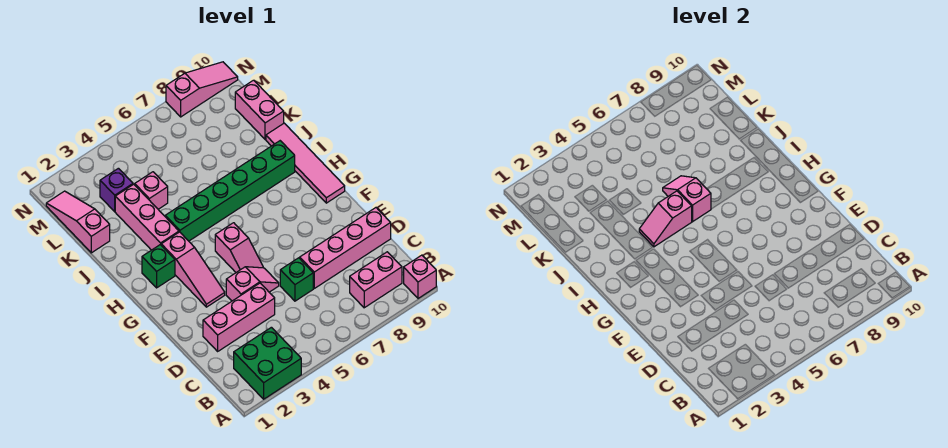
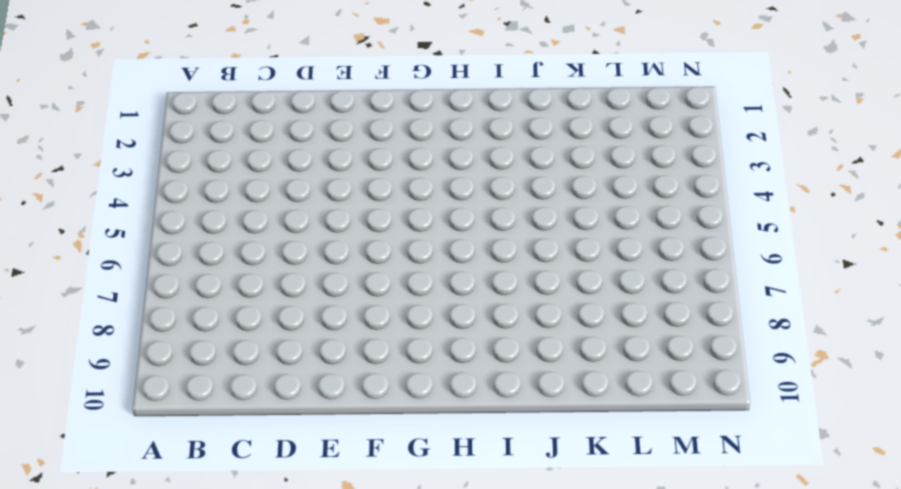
none -> green 2x2 brick [234,327,301,399]
none -> pink 1x1 brick [404,255,436,298]
none -> pink 1x2 brick [350,252,402,308]

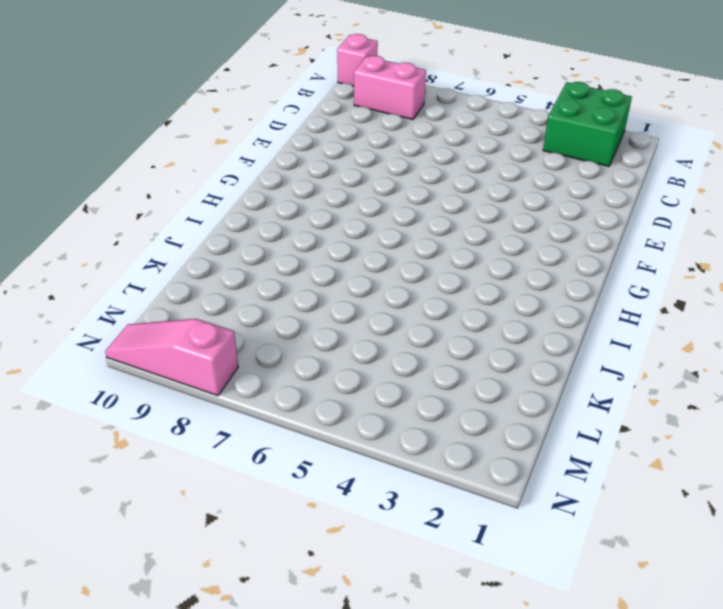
none -> pink 1x3 brick [203,283,275,351]
none -> green 1x1 brick [280,258,313,301]
none -> pink 1x4 brick [300,208,391,288]

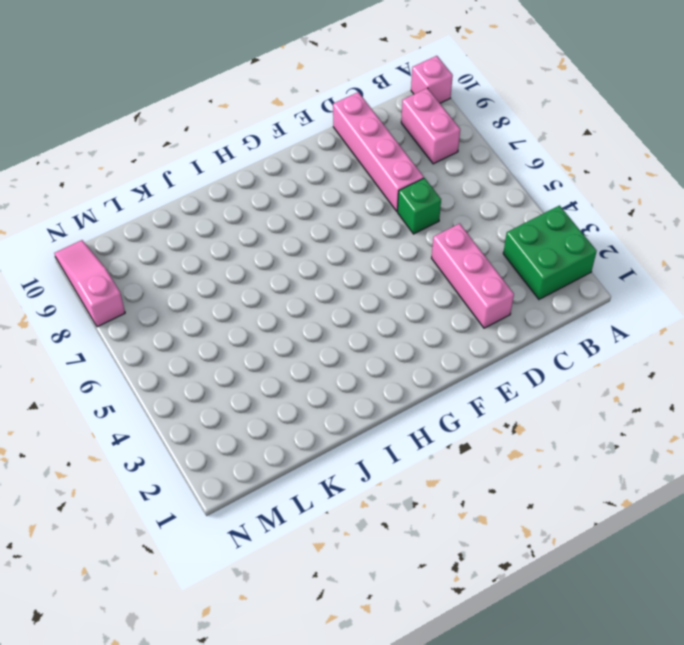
none -> pink 1x2 slope [226,267,279,301]
none -> pink 1x3 slope [161,232,225,307]
none -> pink 1x2 slope [215,223,263,272]

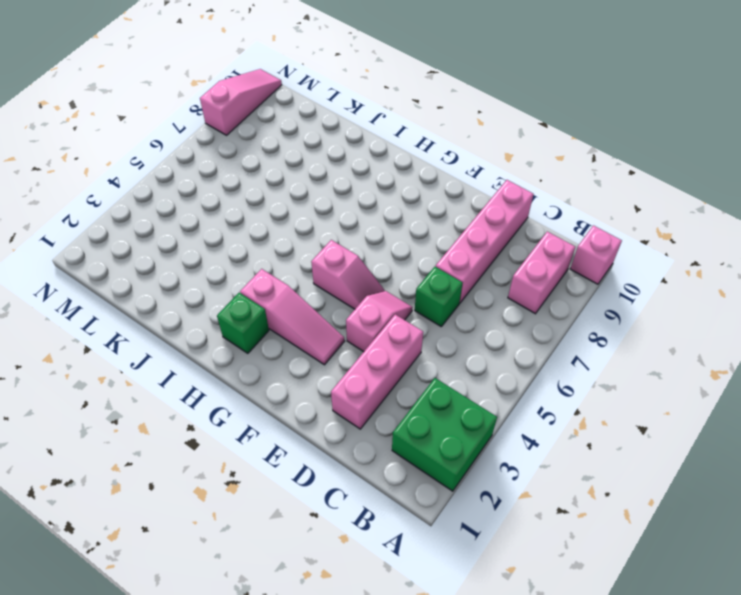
none -> pink 1x4 tile [266,123,345,203]
none -> pink 1x3 brick [115,184,179,250]
none -> green 1x6 brick [165,141,295,241]

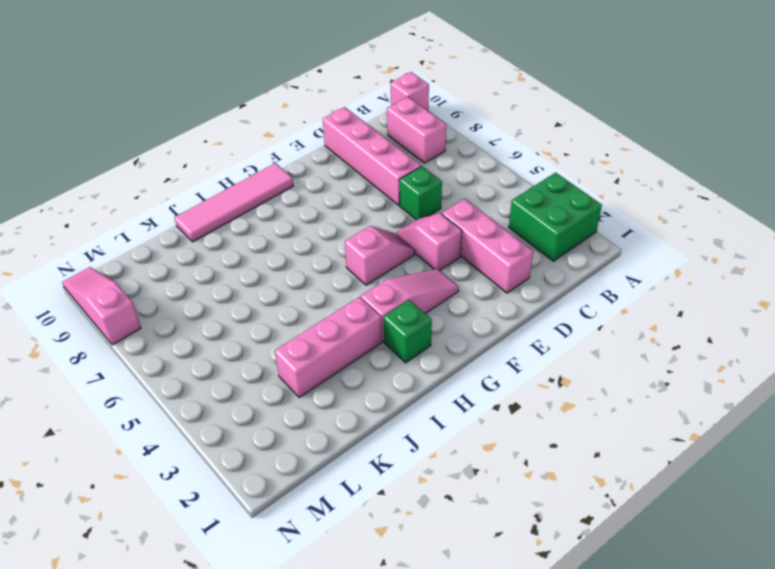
none -> green 1x6 brick [165,141,295,241]
none -> pink 1x3 slope [46,191,110,253]
none -> pink 1x1 brick [135,172,168,209]

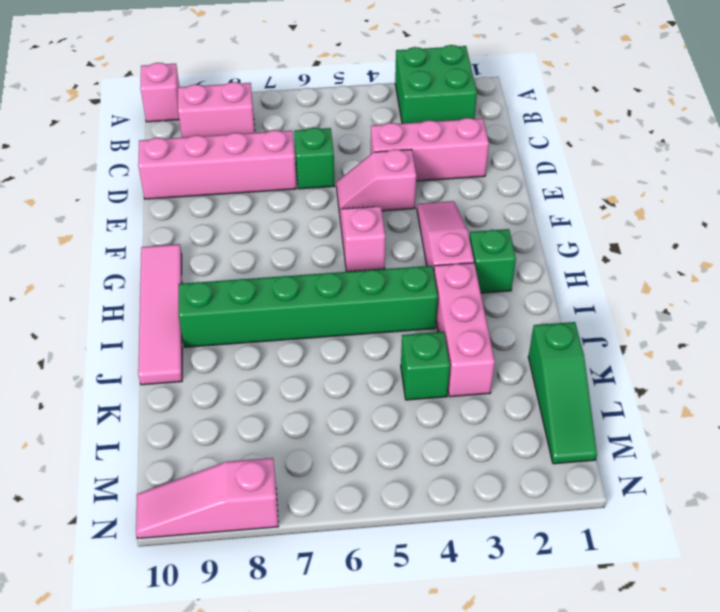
green 1x3 slope [528,322,597,464] -> pink 1x3 slope [46,191,110,253]
green 1x1 brick [401,332,450,400] -> pink 1x1 brick [135,172,168,209]
none -> pink 1x2 brick [235,80,284,139]
none -> purple 1x1 brick [100,168,133,212]
none -> pink 1x2 slope [639,191,692,247]

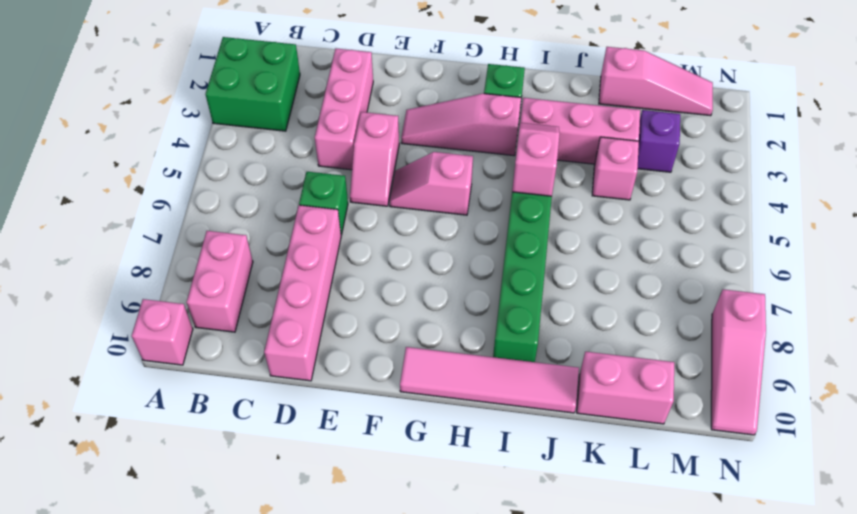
none -> pink 1x2 slope [663,176,711,222]

